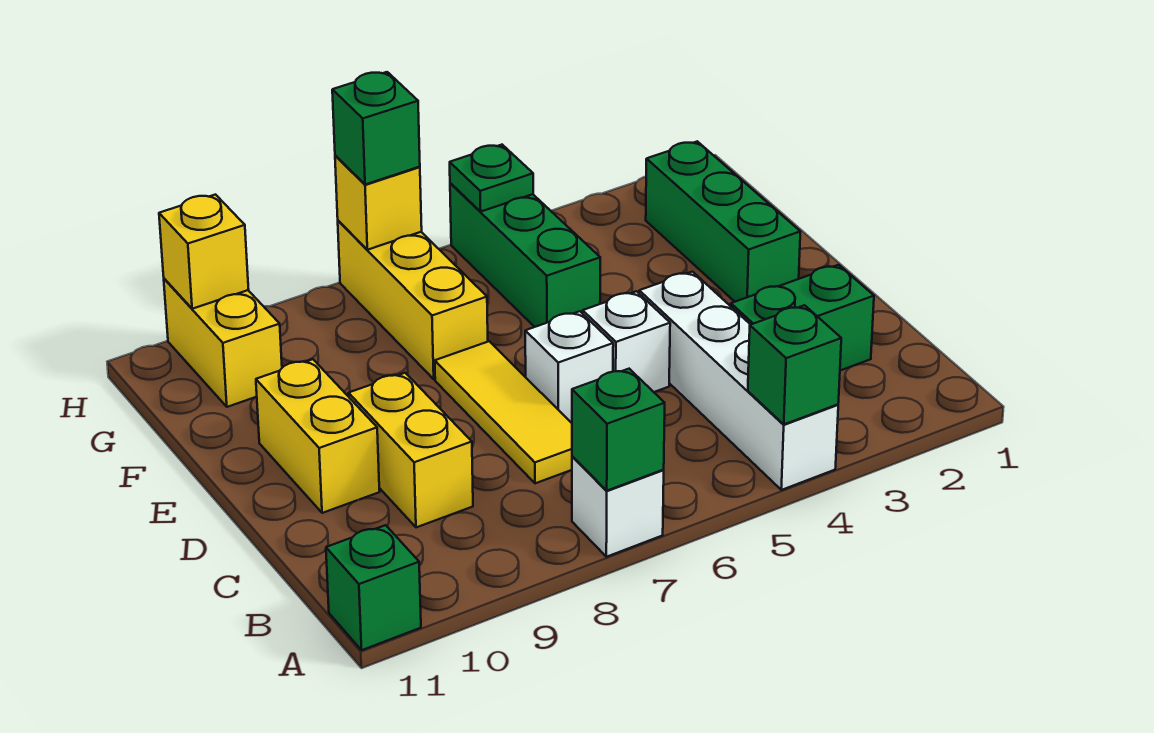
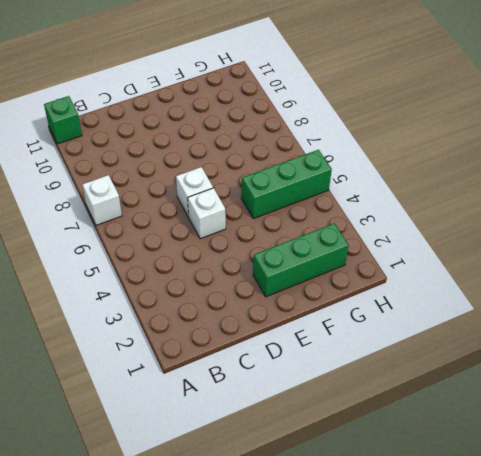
none -> white 1x4 brick [639,272,838,490]
none -> green 1x2 brick [731,265,874,371]
none -> yellow 1x3 tile [435,341,572,483]

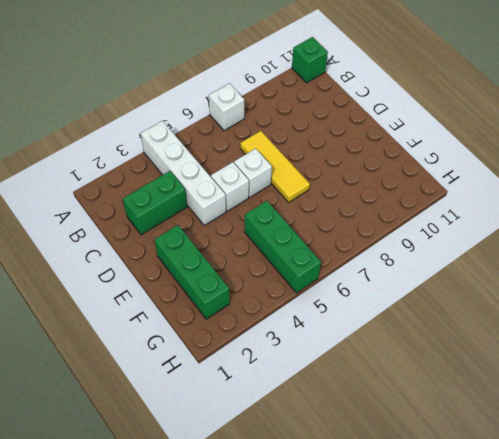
none -> yellow 1x2 brick [349,373,473,527]
none -> yellow 1x2 brick [256,359,379,513]
none -> yellow 1x3 brick [338,221,488,379]

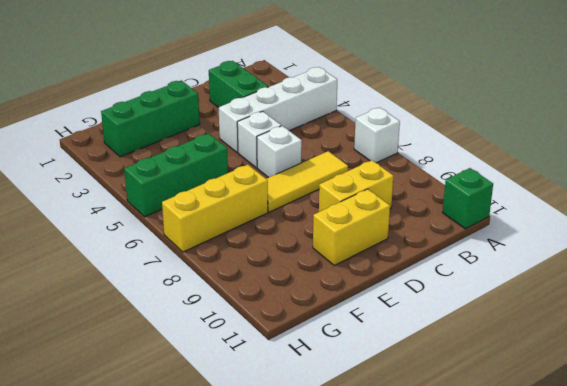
none -> yellow 1x2 brick [164,279,282,407]
none -> green 1x1 brick [748,305,841,424]
none -> green 1x1 brick [572,369,665,491]

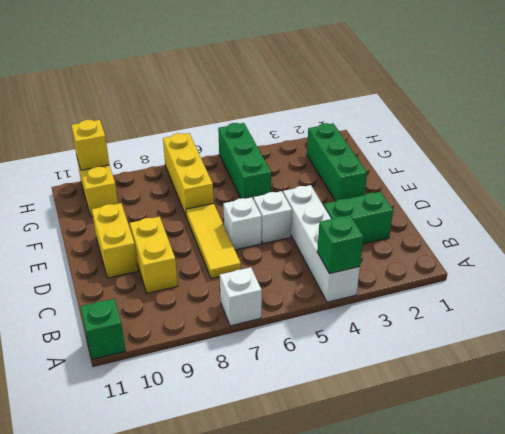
none -> green 1x1 brick [572,369,665,491]
none -> green 1x1 plate [450,145,533,211]
none -> yellow 1x1 brick [335,155,422,250]

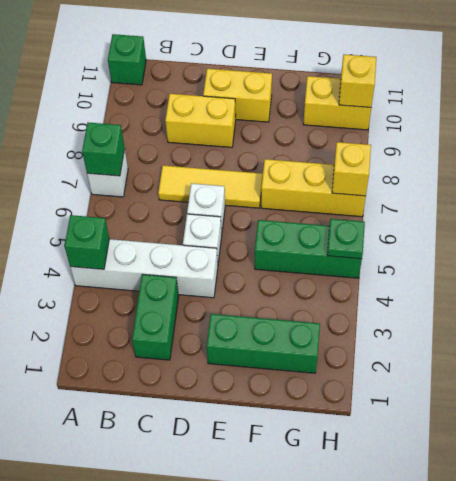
none -> green 1x1 brick [332,72,420,185]

